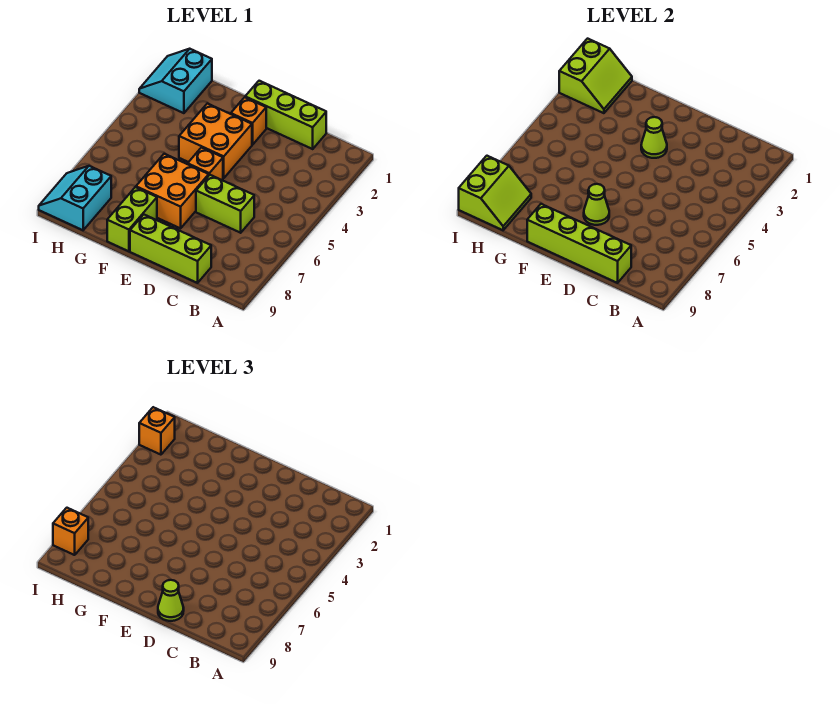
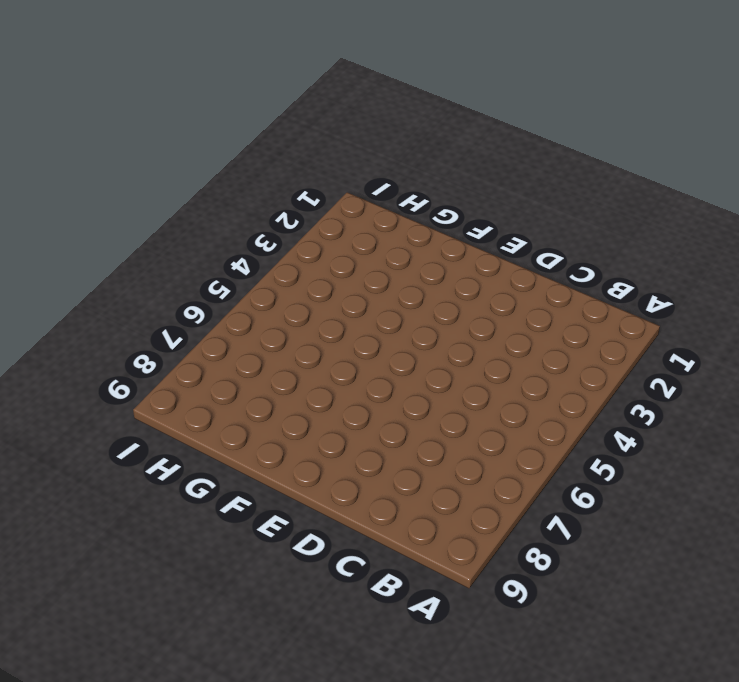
none -> lime 1x3 brick [245,81,326,149]
none -> lime 1x2 brick [196,175,254,233]
none -> lime 1x3 brick [130,215,211,283]

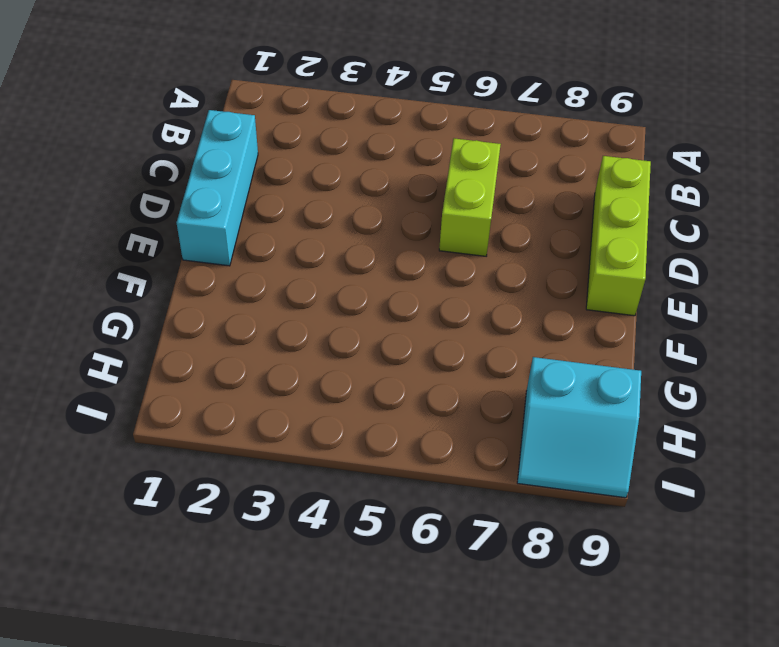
cyan 1x3 brick [177,110,258,266] -> lime 1x3 brick [245,81,326,149]
none -> orange 1x1 brick [231,97,266,145]
none -> orange 2x2 brick [179,103,252,178]
none -> orange 1x1 brick [188,148,223,180]

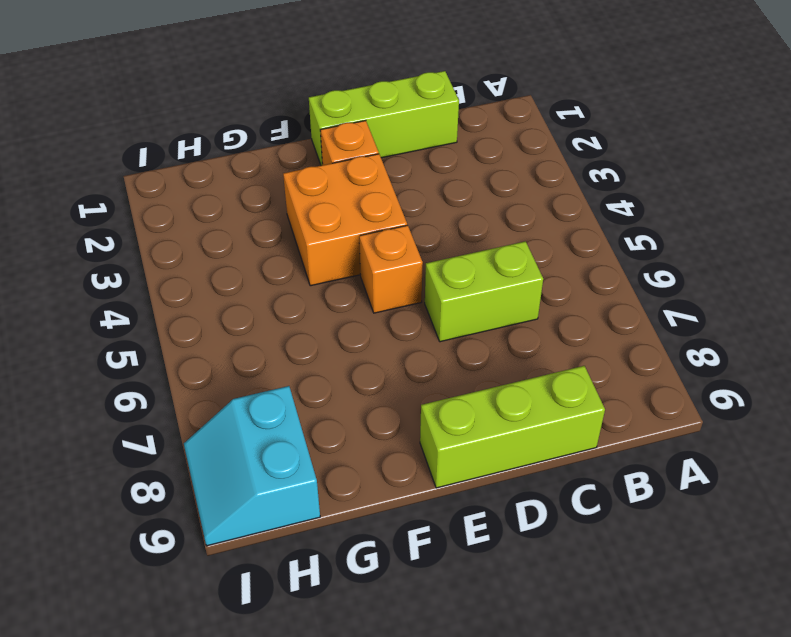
none -> orange 2x2 brick [136,154,209,228]
none -> lime 1x2 brick [107,187,157,251]
none -> cyan 2x2 slope [139,49,212,113]

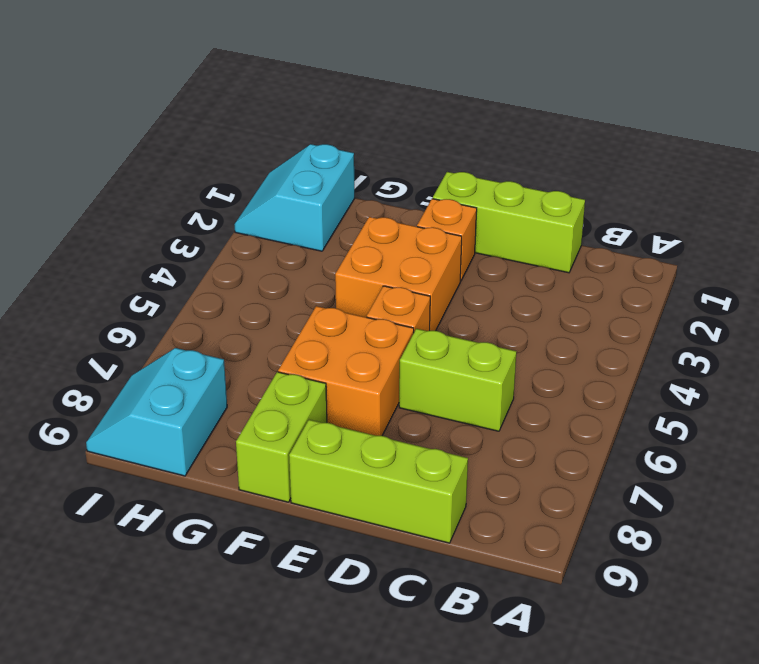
none -> lime 1x4 brick [527,204,631,283]
none -> lime 1x1 cone [641,117,667,158]
none -> lime 1x1 cone [584,184,609,225]

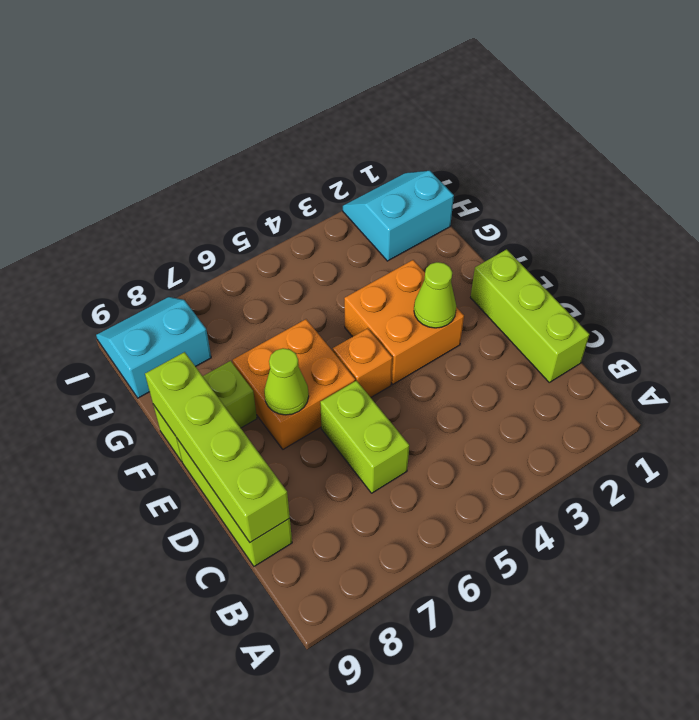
none -> orange 1x1 brick [231,97,266,145]
none -> lime 2x2 slope [559,39,632,113]
none -> lime 2x2 slope [459,156,531,230]

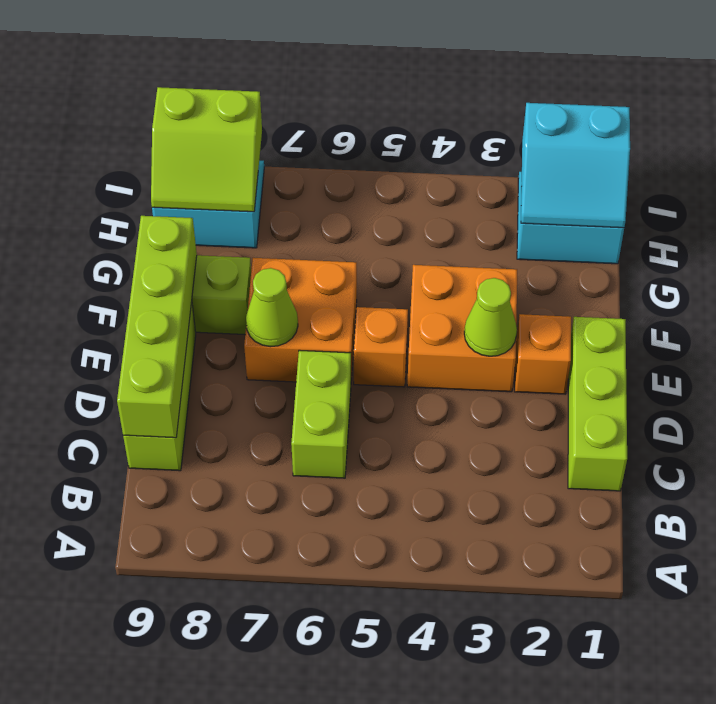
cyan 2x2 slope [521,103,630,228] -> lime 2x2 slope [559,39,632,113]
none -> lime 1x1 cone [158,580,184,621]
none -> orange 1x1 brick [139,407,175,455]
none -> orange 1x1 brick [53,508,88,555]

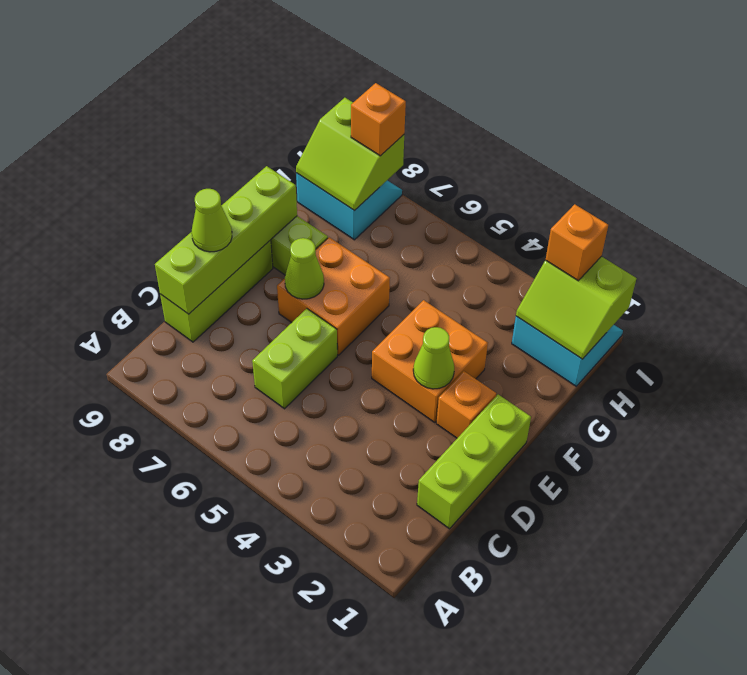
none -> orange 1x1 brick [188,148,223,180]

